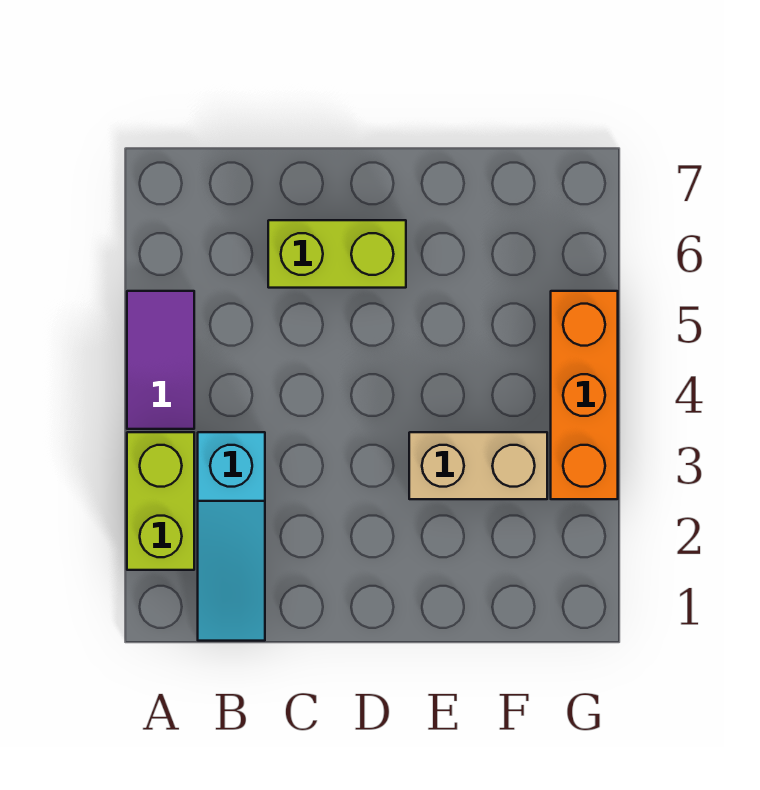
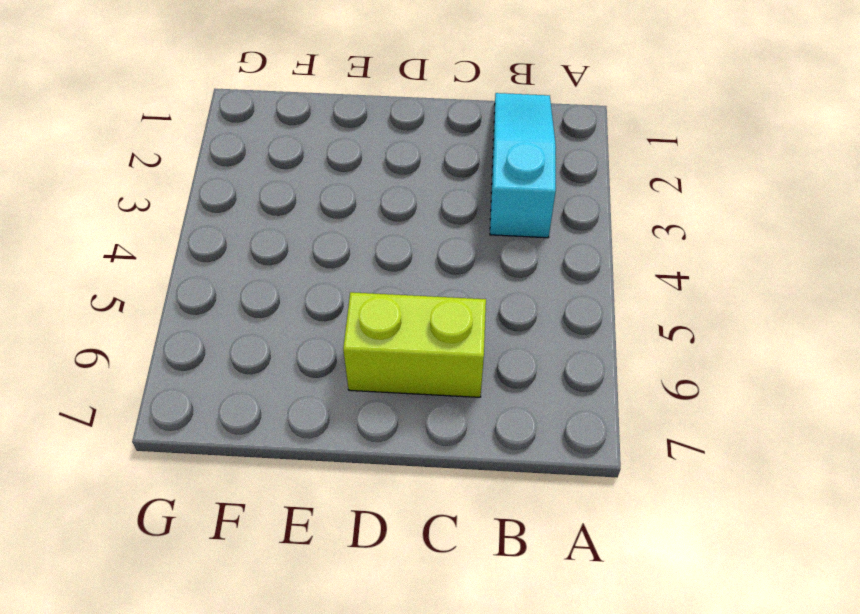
none -> lime 1x2 brick [127,432,194,570]
none -> purple 1x2 tile [127,291,194,429]

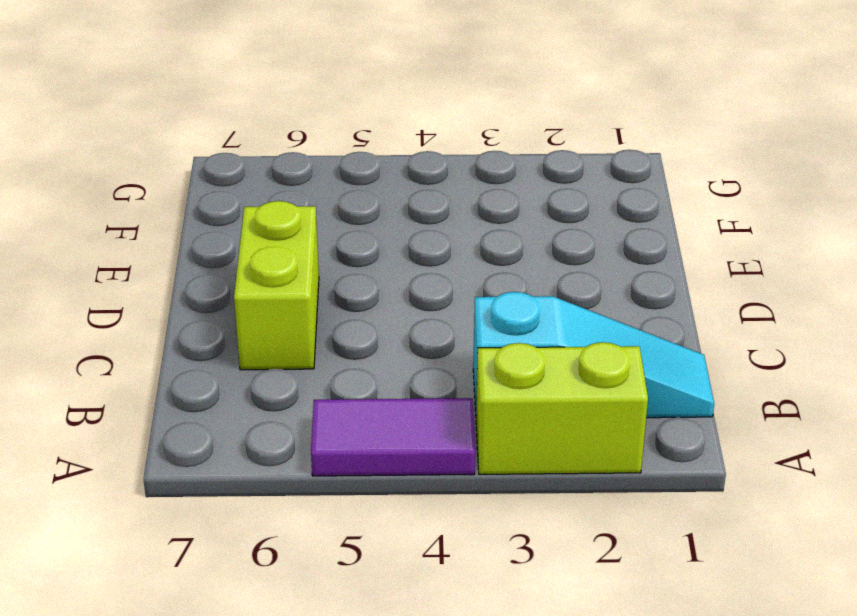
none -> tan 1x2 brick [409,432,547,499]
none -> orange 1x3 brick [551,291,618,499]

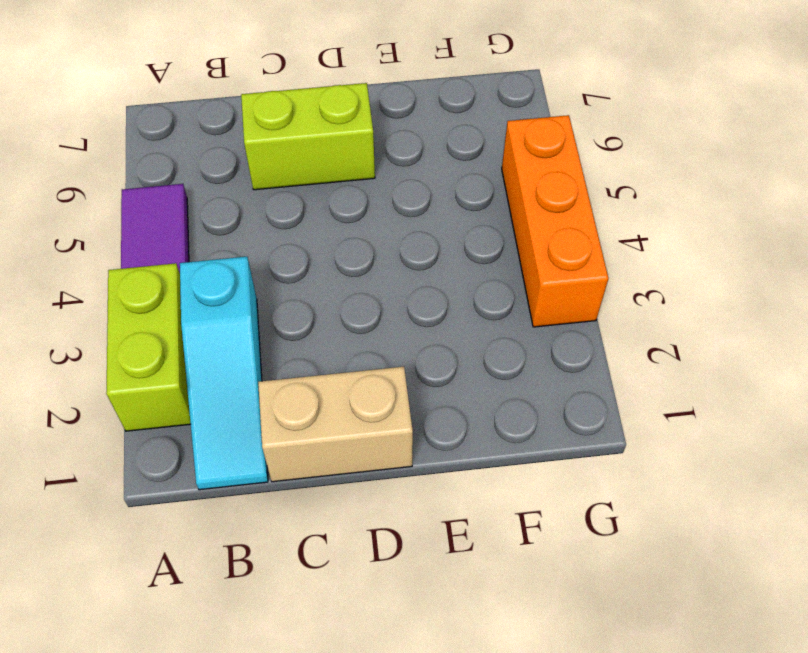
tan 1x2 brick [258,367,413,482] -> tan 1x2 brick moved to [409,432,547,499]

